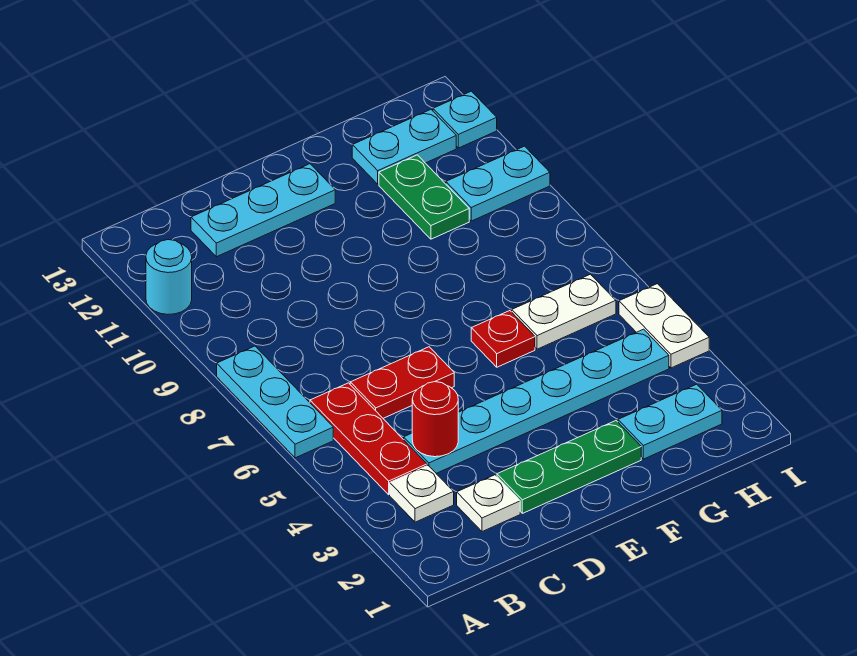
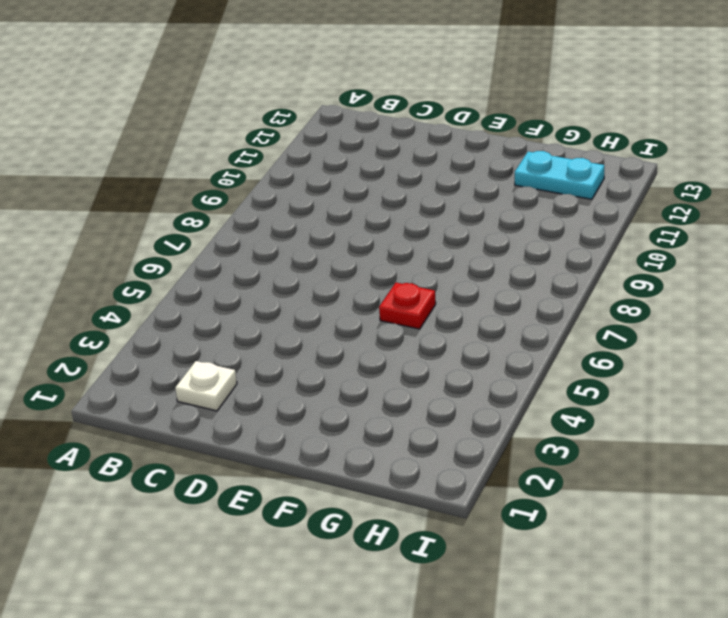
none -> cyan 1x3 plate [217,346,333,458]
none -> cyan 1x1 round brick [146,240,192,315]
none -> white 1x1 plate [390,466,454,522]

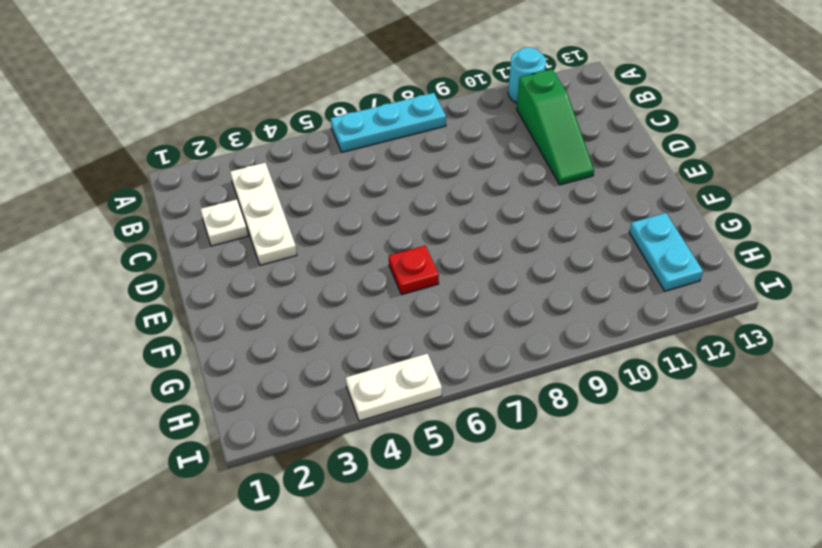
white 1x3 plate [230,163,297,265] -> white 1x1 plate [390,466,454,522]
green 1x3 slope [517,69,594,185] -> none
none -> red 1x3 plate [310,383,427,495]
none -> cyan 1x6 plate [404,329,669,473]
none -> red 1x2 plate [350,347,454,418]

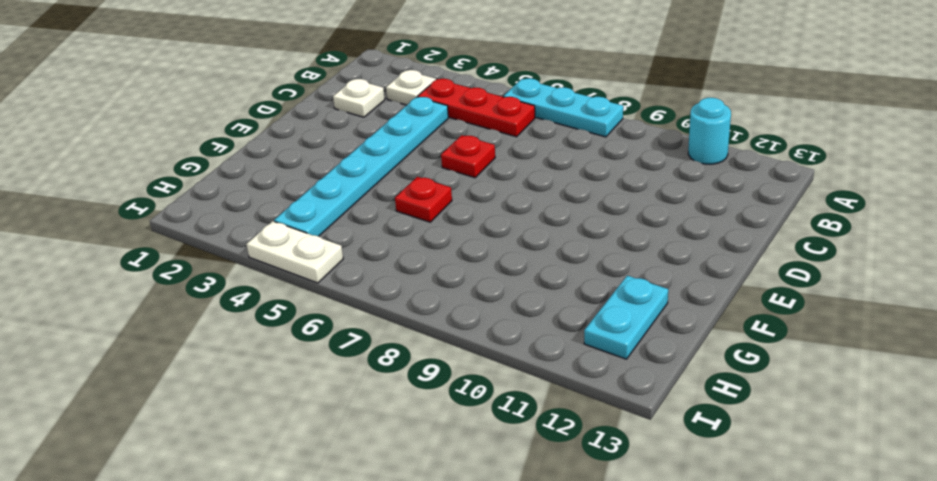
red 1x1 plate [441,135,495,178] -> red 1x2 plate [350,347,454,418]
none -> cyan 1x3 plate [191,164,335,257]
none -> green 1x3 plate [497,421,641,513]
none -> cyan 1x2 plate [618,384,722,459]

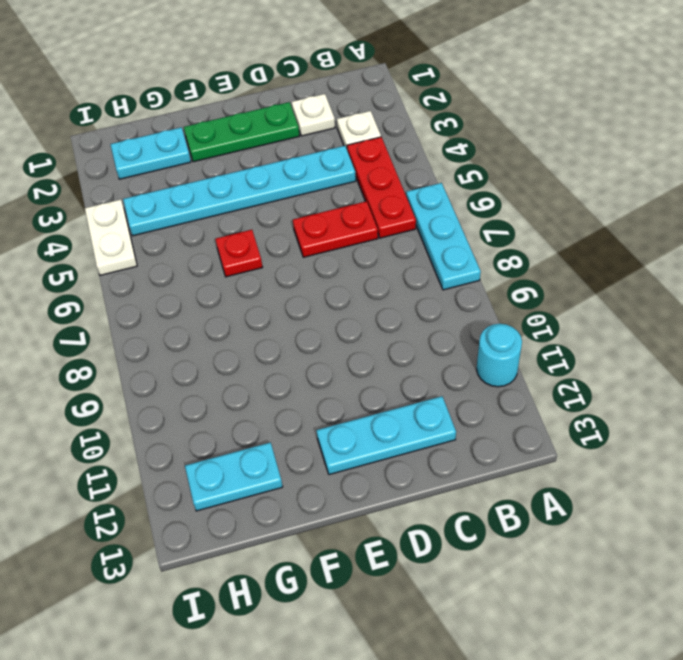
none -> white 1x2 plate [512,274,616,349]
none -> green 1x2 plate [379,155,469,239]
none -> cyan 1x2 plate [446,146,550,221]

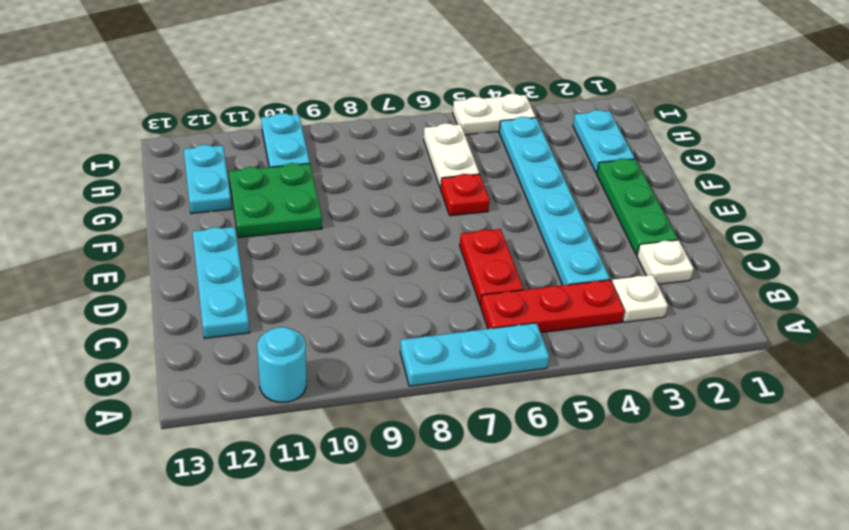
green 2x2 plate [229,163,322,238] -> green 1x2 plate [379,155,469,239]
none -> cyan 1x1 plate [433,91,497,148]
none -> red 1x1 round brick [412,382,458,457]

